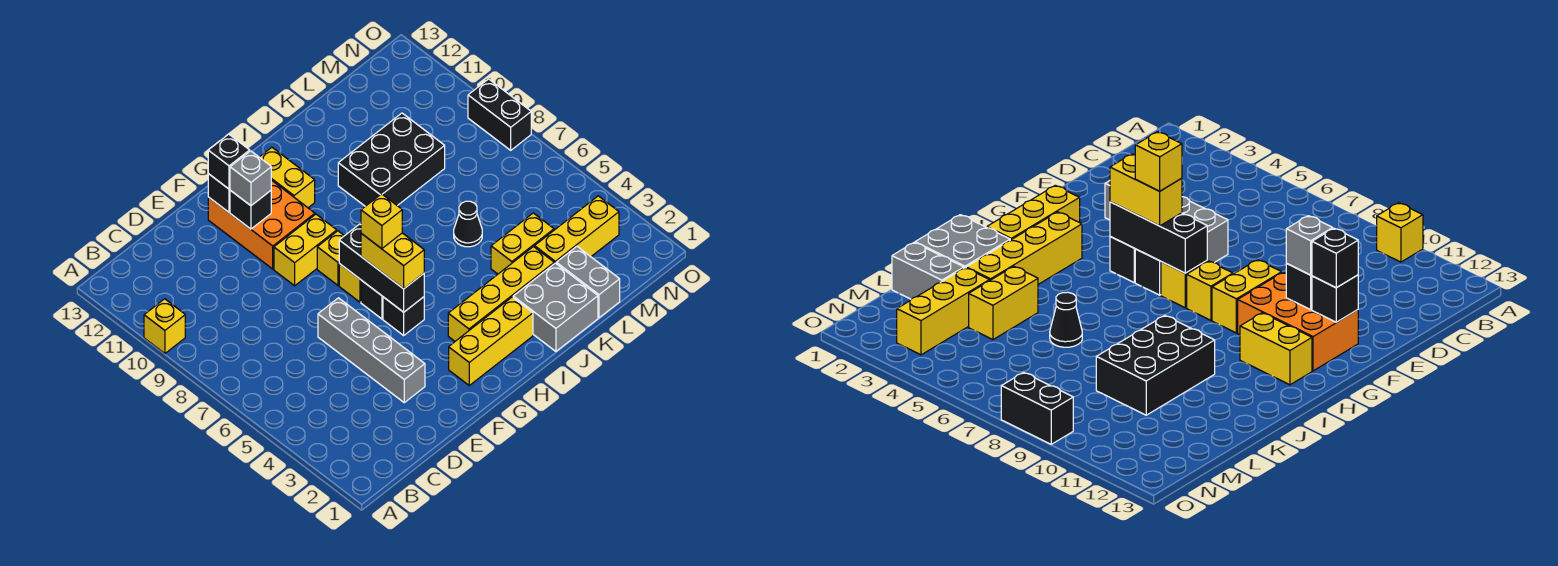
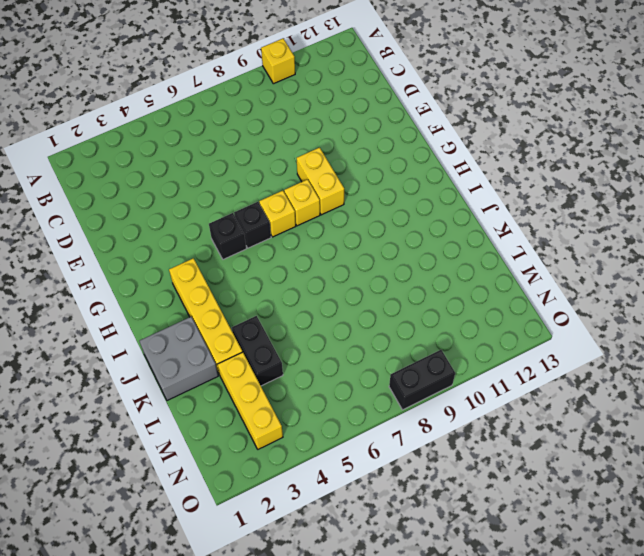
black 1x2 brick [232,316,283,386] -> yellow 1x2 brick [491,213,554,274]
none -> grey 1x4 brick [318,298,425,402]
none -> orange 2x3 brick [208,180,315,269]
none -> yellow 1x3 brick [449,297,533,385]

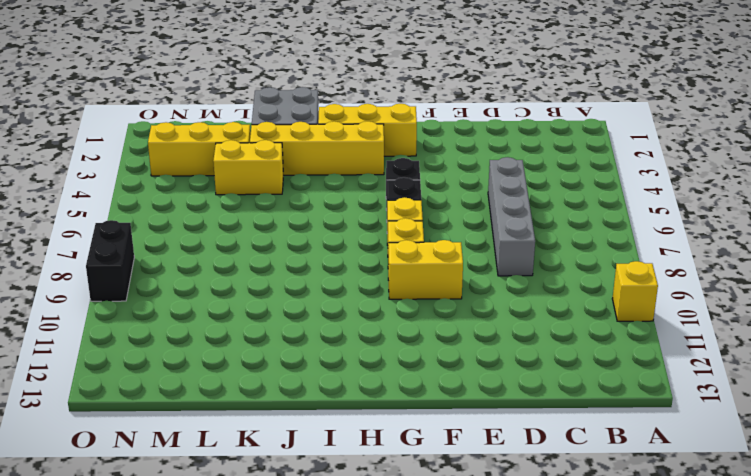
grey 1x4 brick [488,157,535,276] -> grey 1x4 brick moved to [318,298,425,402]
none -> orange 2x3 brick [208,180,315,269]
none -> yellow 1x2 brick [260,147,315,208]
none -> black 2x3 brick [338,113,445,206]

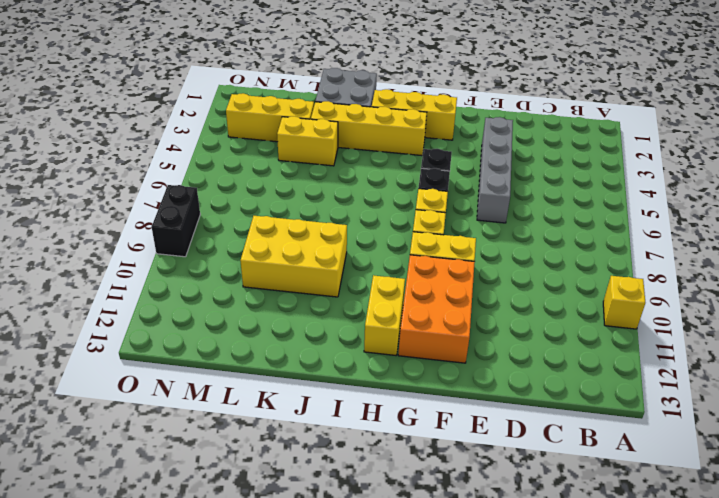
yellow 2x3 brick [240,216,347,297] -> black 2x3 brick [338,113,445,206]
none -> black 1x1 cone [454,201,482,247]
none -> grey 1x2 brick [556,247,620,318]
none -> black 1x1 brick [230,190,271,229]

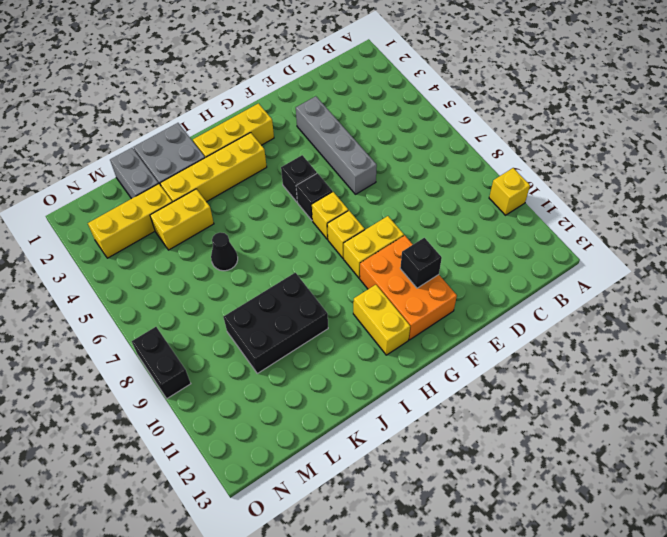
none -> black 1x1 brick [208,174,230,212]
none -> black 1x3 brick [339,224,424,312]
none -> grey 1x1 brick [230,151,271,206]

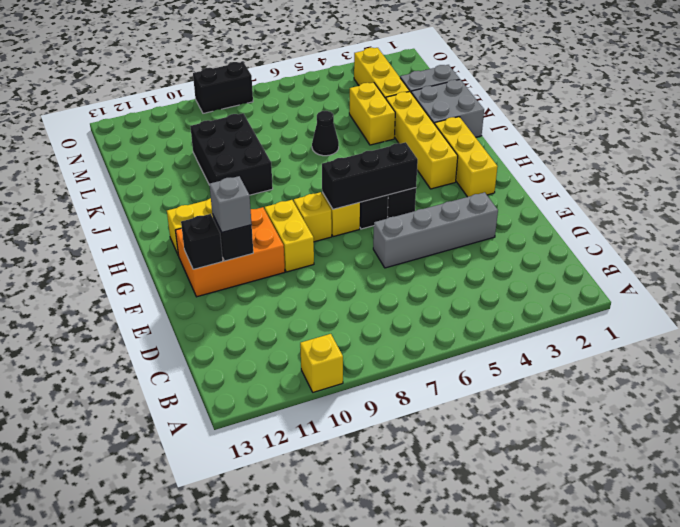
none -> black 1x1 brick [208,134,250,189]
none -> yellow 1x2 brick [361,233,424,289]
none -> yellow 1x1 brick [361,194,402,249]

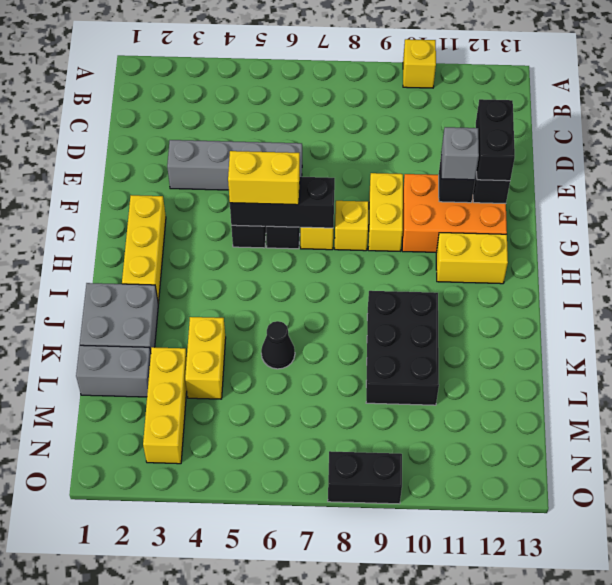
black 1x2 brick [476,99,515,181] -> black 1x1 brick [208,134,250,189]
none -> yellow 1x4 brick [448,247,554,341]
none -> yellow 1x1 brick [361,194,402,249]

